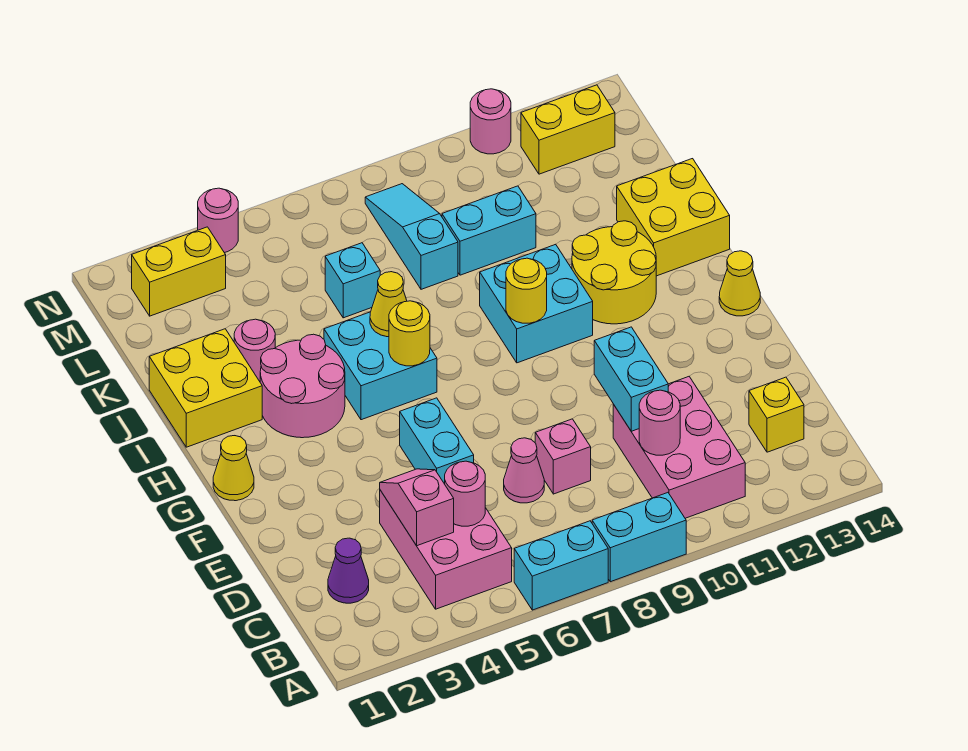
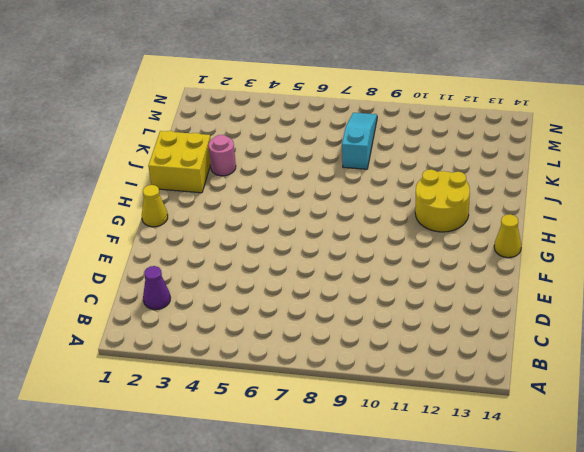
none -> cyan 1x2 brick [514,521,608,610]
none -> cyan 1x2 brick [592,493,686,582]
none -> pink 2x3 brick [380,490,512,609]
none -> pink 2x3 brick [613,377,745,518]

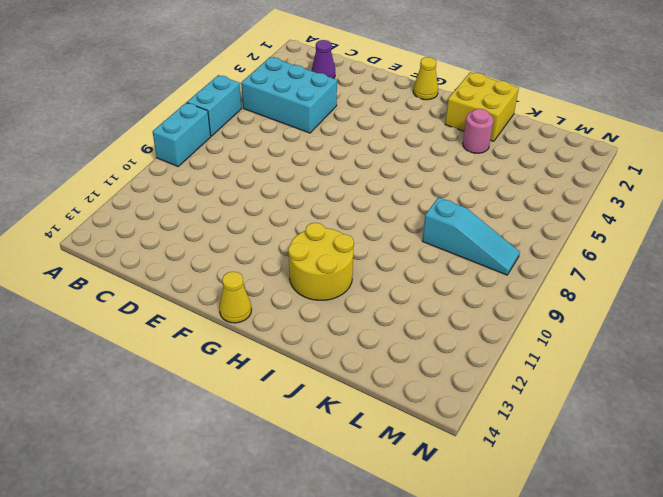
cyan 2x3 brick [241,57,337,133] -> pink 2x3 brick [380,490,512,609]
none -> pink 2x3 brick [613,377,745,518]
none -> yellow 1x1 brick [749,377,804,452]
none -> pink 1x1 cone [504,438,544,503]
none -> pink 1x1 brick [535,419,591,494]

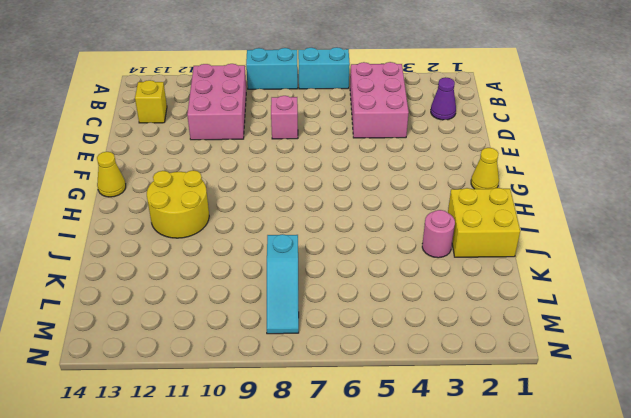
none -> pink 1x1 cone [504,438,544,503]
none -> pink 2x2 round brick [260,334,345,438]
none -> cyan 2x2 brick [324,312,437,420]
none -> cyan 2x2 brick [480,244,593,363]

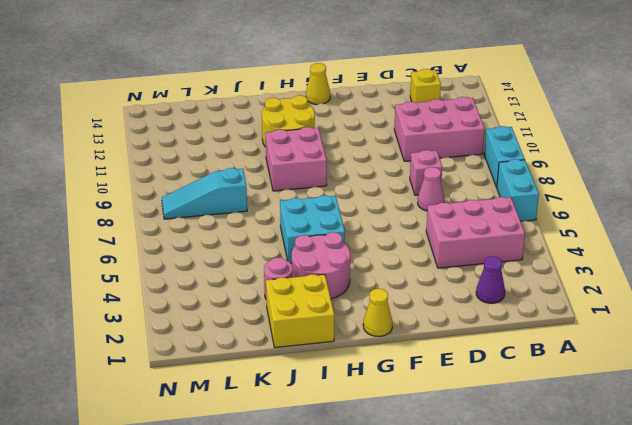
pink 2x2 brick [265,127,327,191] -> cyan 2x2 brick [480,244,593,363]
none -> yellow 2x2 brick [617,159,730,276]
none -> cyan 1x1 brick [325,243,380,318]
none -> cyan 1x2 brick [442,186,536,275]
none -> yellow 1x2 brick [132,227,226,316]

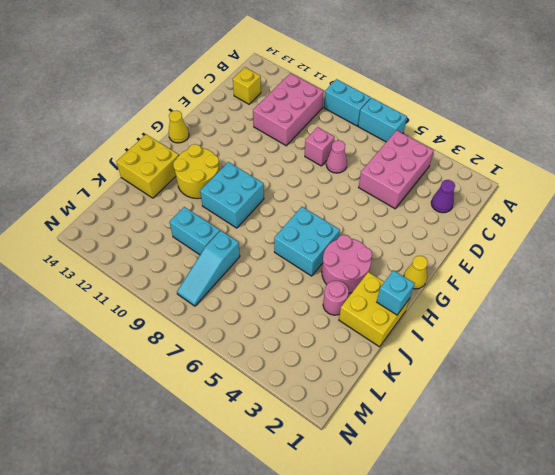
cyan 1x1 brick [377,270,415,315] -> cyan 1x1 brick moved to [325,243,380,318]
none -> yellow 1x2 brick [132,227,226,316]
none -> yellow 1x2 brick [521,85,615,174]
none -> pink 1x1 round brick [198,188,238,253]
none -> pink 1x1 round brick [470,89,511,154]

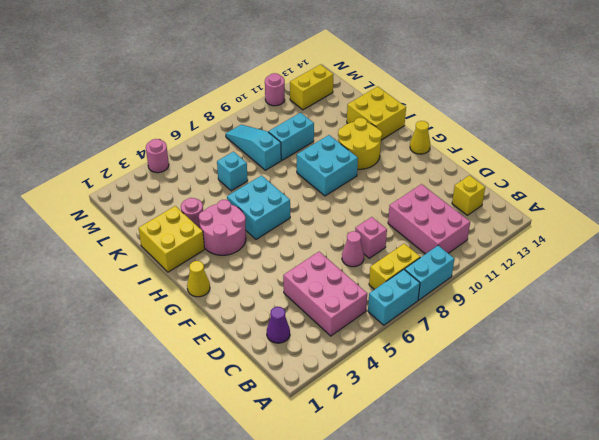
yellow 1x2 brick [369,244,420,290] -> yellow 1x2 brick moved to [132,227,226,316]
none -> pink 1x2 slope [380,469,454,546]
none -> pink 1x1 round brick [445,461,485,526]
none -> pink 1x1 round brick [639,390,680,455]
none -> cyan 1x2 brick [400,398,474,484]

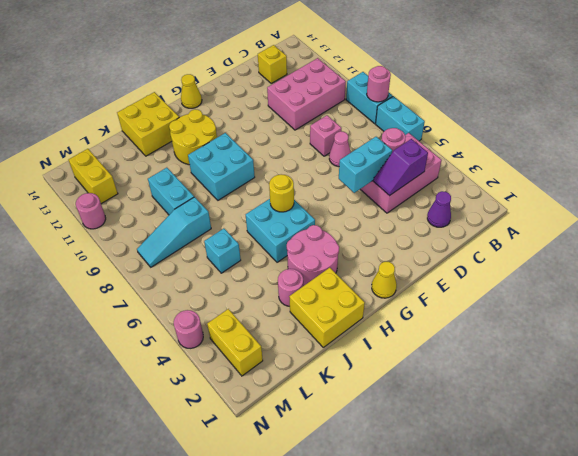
pink 1x1 round brick [367,66,391,102] -> pink 1x1 round brick moved to [639,390,680,455]
purple 1x2 slope [373,139,428,196] -> pink 1x2 slope [380,469,454,546]
none -> cyan 1x2 brick [594,327,668,431]
none -> yellow 1x1 round brick [506,258,547,323]
none -> yellow 1x1 cone [370,272,407,337]

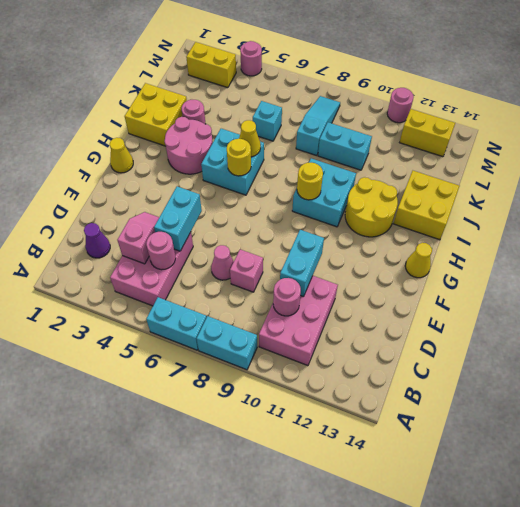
none -> yellow 1x1 brick [749,377,804,452]

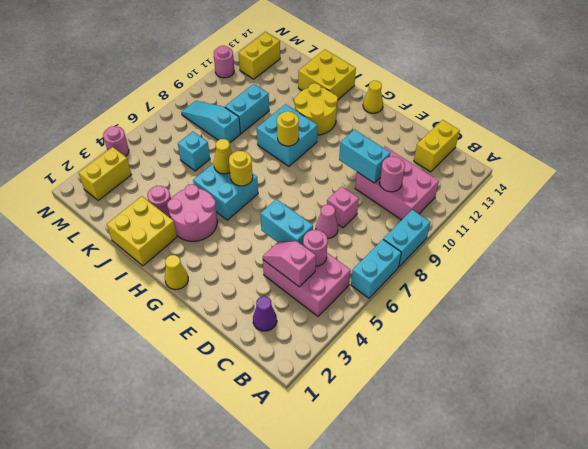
yellow 1x2 brick [414,120,460,172] -> yellow 1x1 brick [749,377,804,452]

